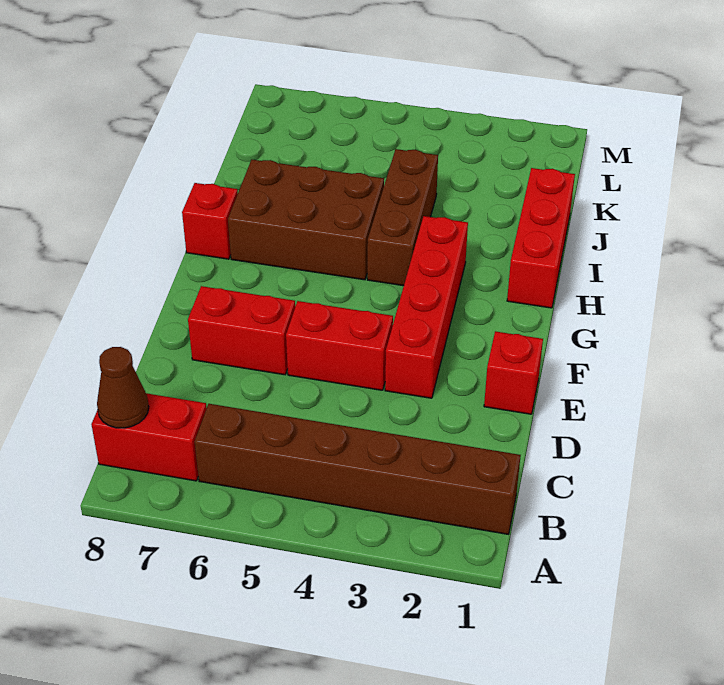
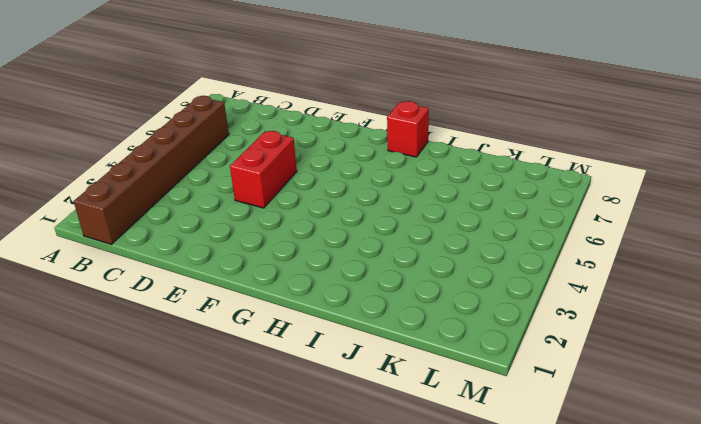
none -> red 1x2 brick [92,393,207,481]
none -> red 1x1 brick [484,331,543,414]

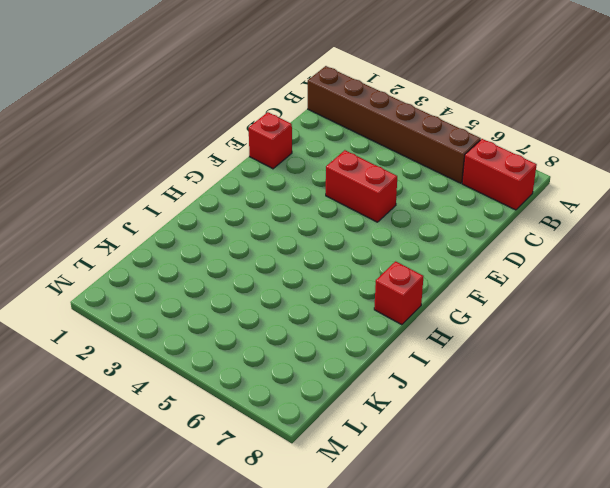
none -> red 1x4 brick [385,216,468,398]
none -> red 1x2 brick [188,286,295,375]

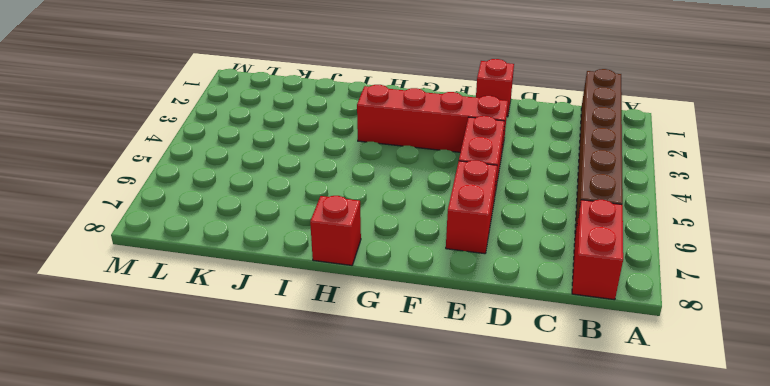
none -> red 1x3 brick [507,168,575,308]
none -> brown 1x3 brick [367,149,438,286]

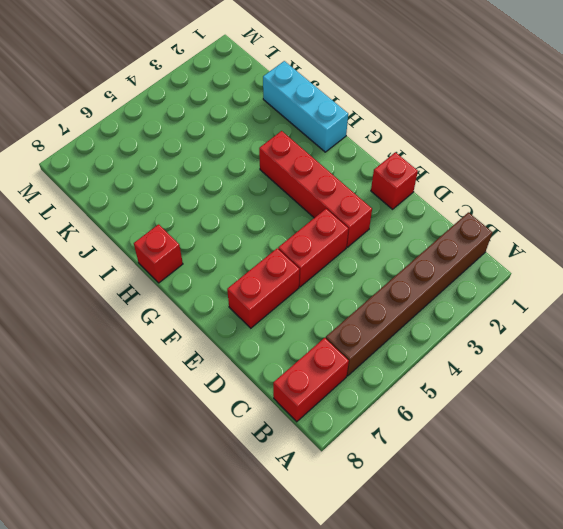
cyan 1x3 brick [263,61,348,152] -> red 1x3 brick [507,168,575,308]
none -> brown 1x3 brick [367,149,438,286]
none -> brown 2x3 brick [228,160,384,280]

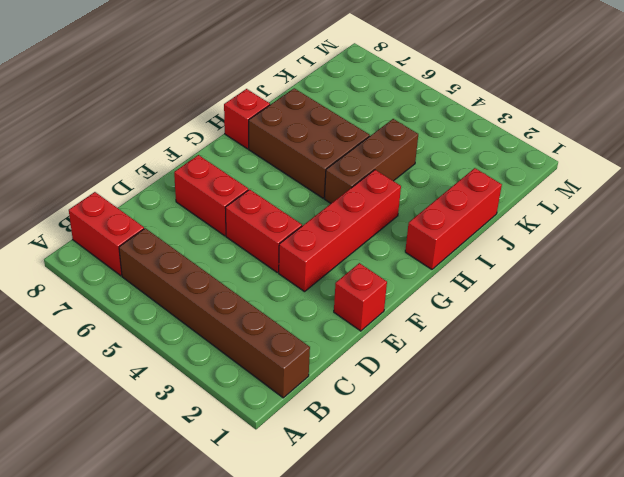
none -> brown 1x1 cone [97,347,149,428]

